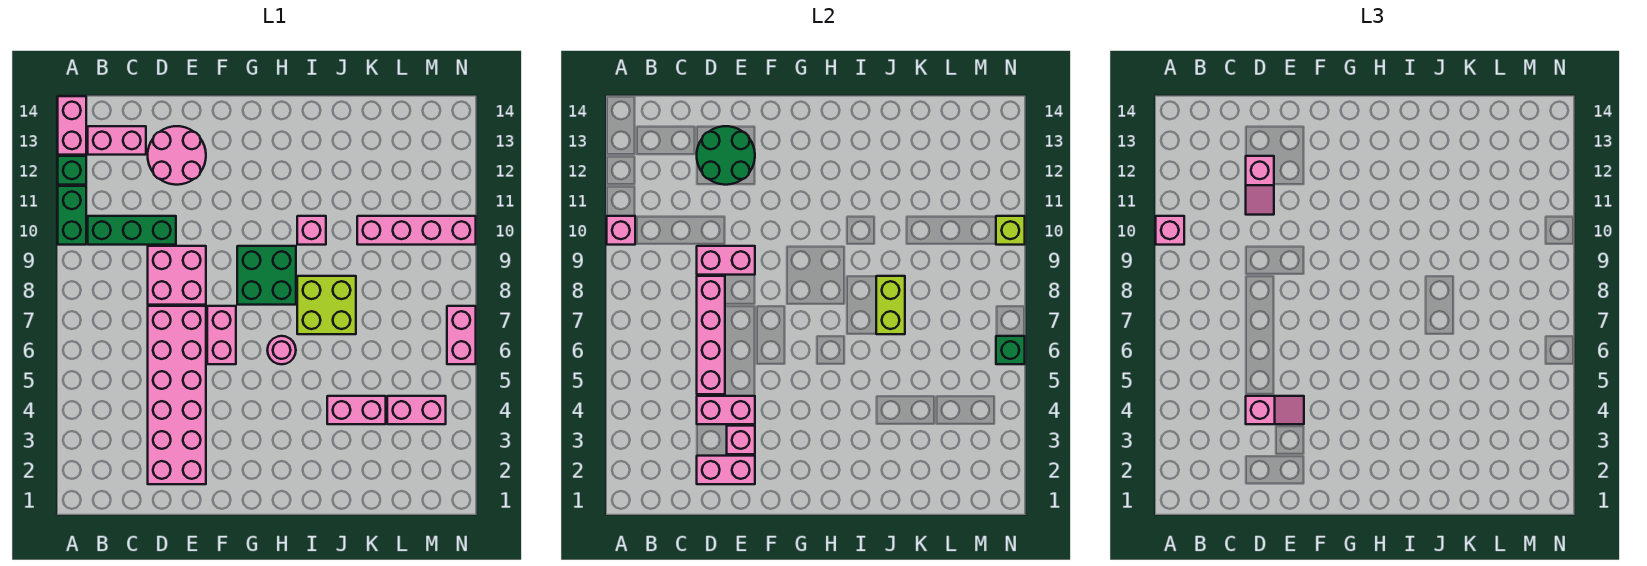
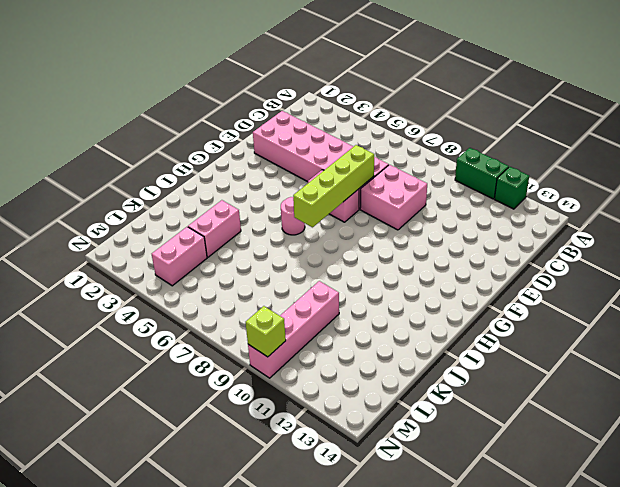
lime 1x4 brick [293,145,374,227] -> none
none -> pink 1x2 brick [58,96,86,155]
none -> green 1x3 brick [88,216,176,245]
none -> pink 1x2 brick [88,126,146,155]
none -> pink 2x2 round brick [148,126,206,185]

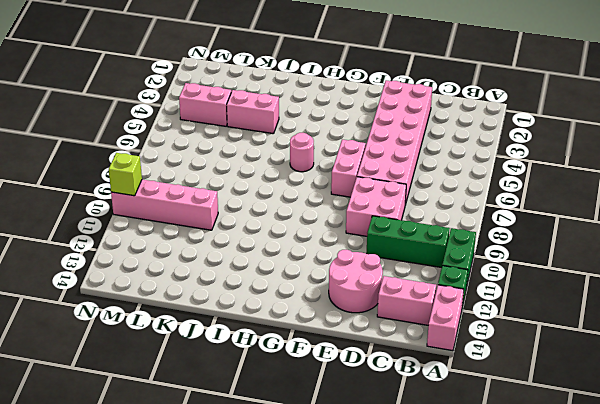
none -> green 2x2 brick [237,246,296,305]
none -> lime 2x2 brick [297,276,356,334]
none -> pink 1x1 brick [297,216,326,245]
none -> pink 1x2 brick [447,306,476,364]

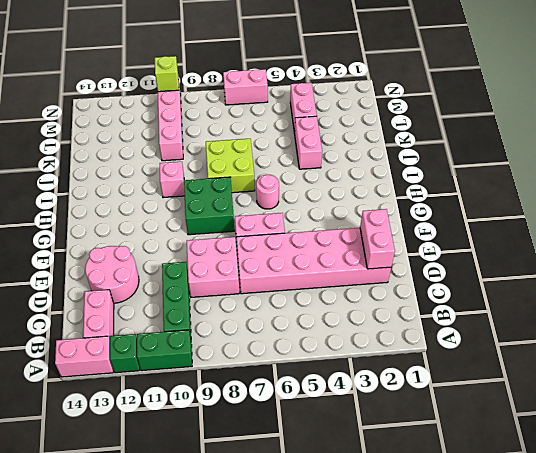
none -> pink 1x1 brick [607,216,635,245]
none -> pink 1x2 brick [697,396,755,424]
none -> pink 1x4 brick [697,276,725,394]
none -> pink 1x2 brick [697,246,755,275]

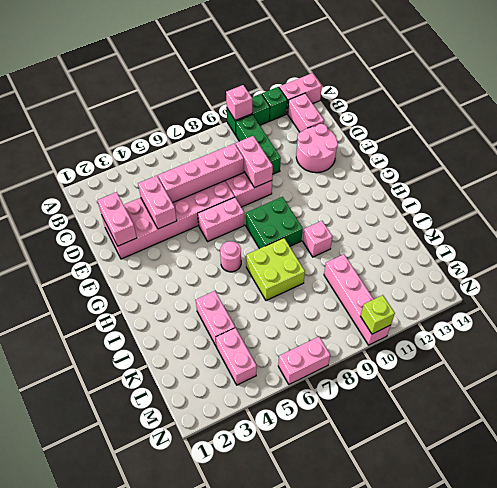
none -> green 2x2 round brick [697,126,755,185]
none -> pink 1x1 brick [727,426,755,454]
none -> lime 1x2 brick [876,276,905,334]
none -> green 1x1 brick [996,336,1025,364]

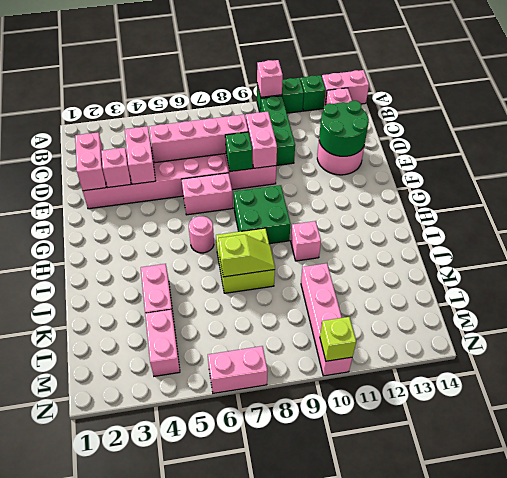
green 1x1 brick [225,132,253,172] -> green 1x1 brick moved to [996,336,1025,364]
lime 1x2 slope [218,234,275,277] -> lime 1x2 brick [876,276,905,334]
none -> pink 1x1 brick [1156,216,1184,245]
none -> pink 1x2 slope [1246,396,1304,424]
none -> pink 1x2 slope [1246,156,1274,215]

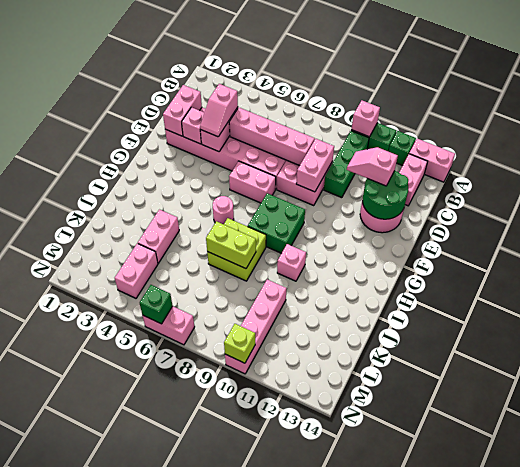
none -> pink 1x1 brick [1156,216,1184,245]

